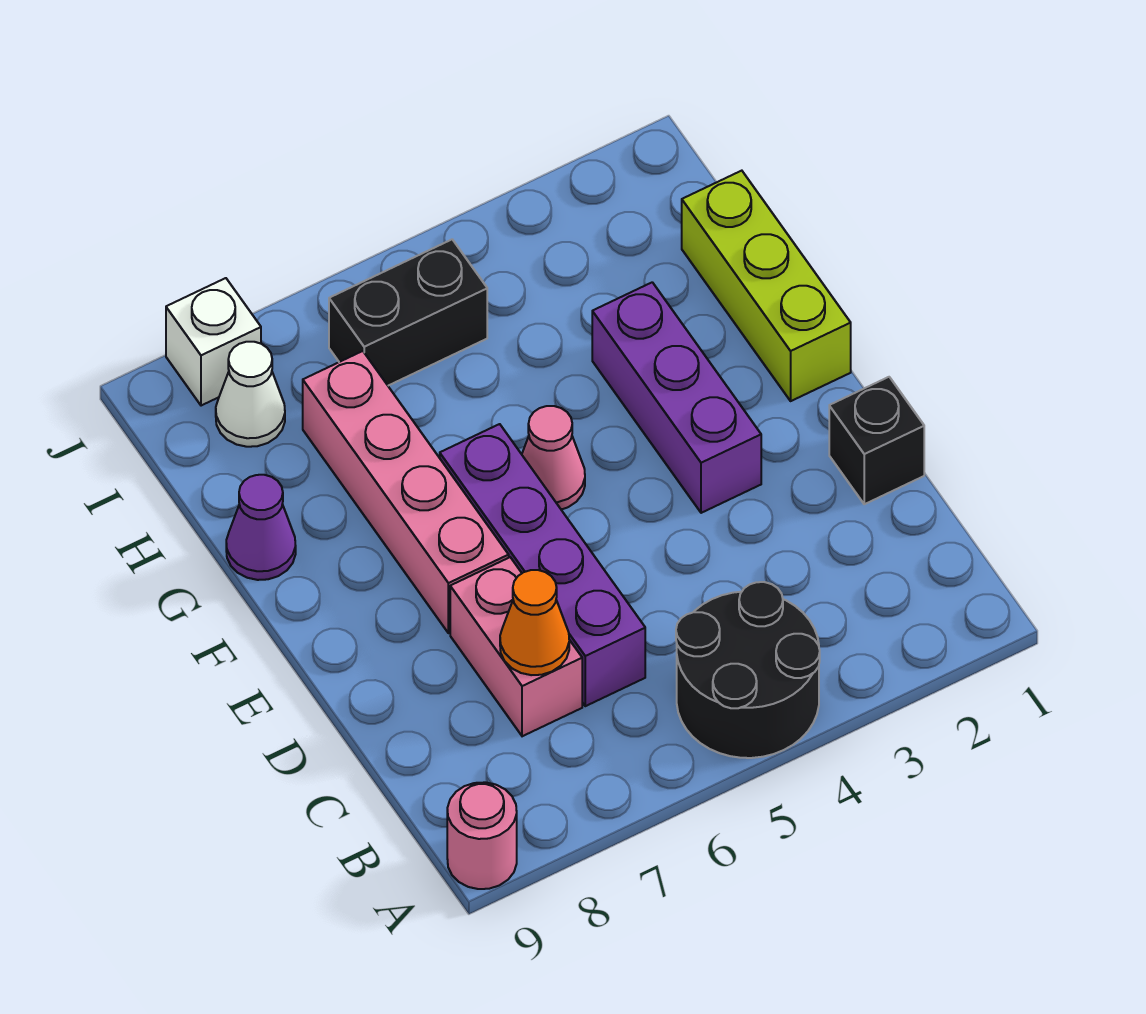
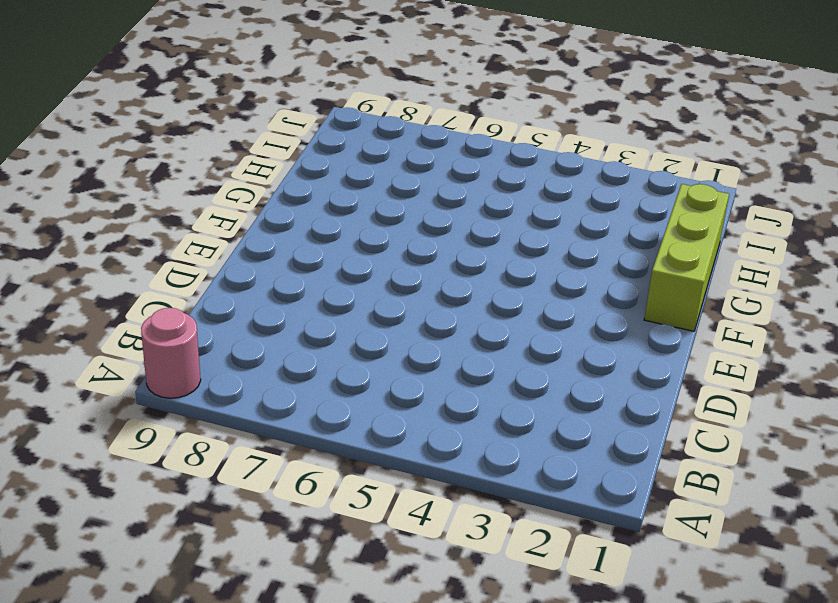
none -> black 2x2 round brick [676,582,820,758]
none -> purple 1x4 brick [440,424,645,706]
none -> pink 1x2 brick [450,557,582,736]

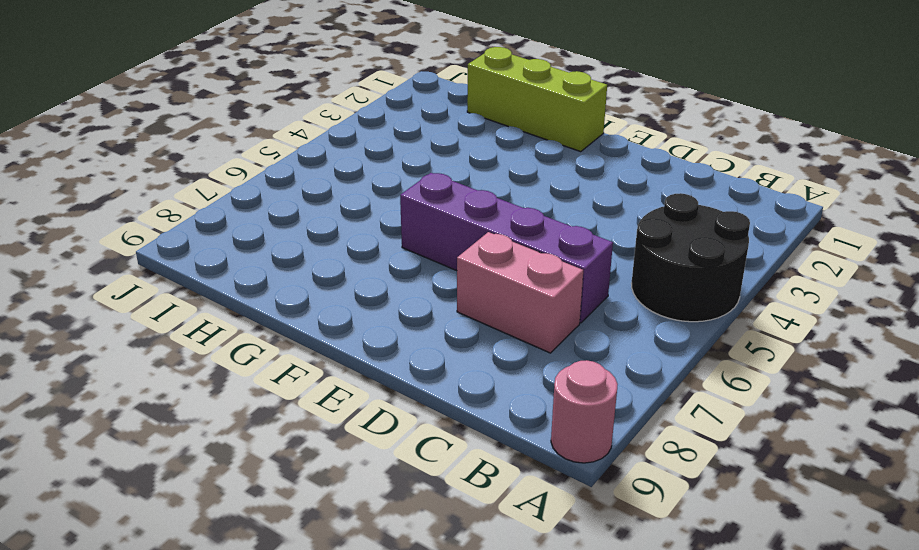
none -> black 1x1 brick [829,377,924,504]
none -> purple 1x3 brick [592,282,761,513]
none -> pink 1x4 brick [303,351,509,633]

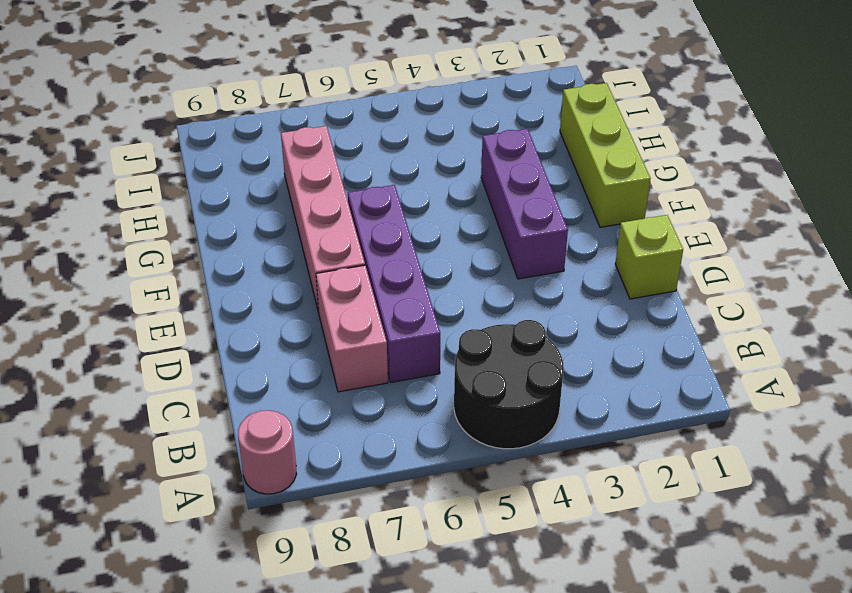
lime 1x1 brick [615,215,683,299] -> black 1x1 brick [829,377,924,504]
none -> pink 1x1 cone [522,406,585,509]
none -> purple 1x1 cone [226,475,296,580]
none -> black 1x2 brick [329,239,487,386]

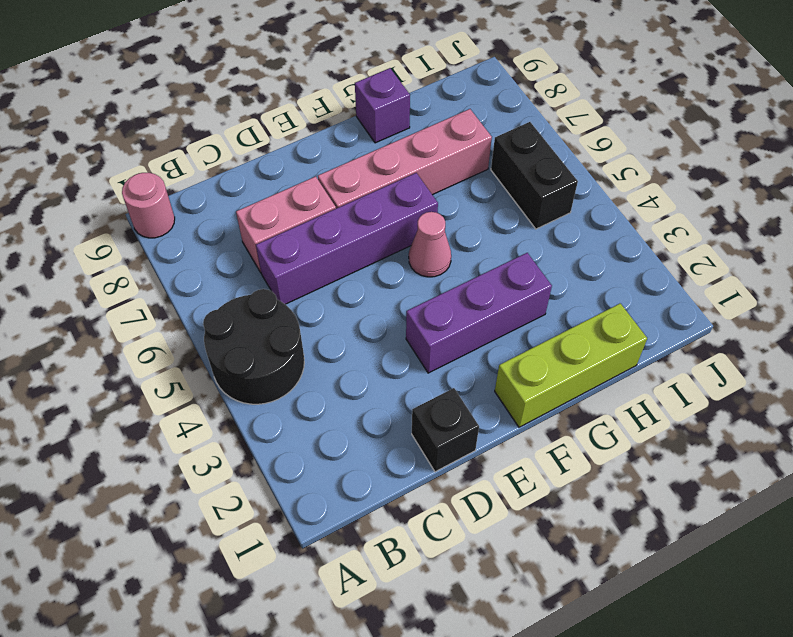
purple 1x1 brick [355,68,410,143] -> purple 1x1 cone [226,475,296,580]
none -> white 1x1 cone [216,342,285,447]
none -> white 1x1 brick [166,278,261,406]
none -> orange 1x1 cone [500,570,569,675]

